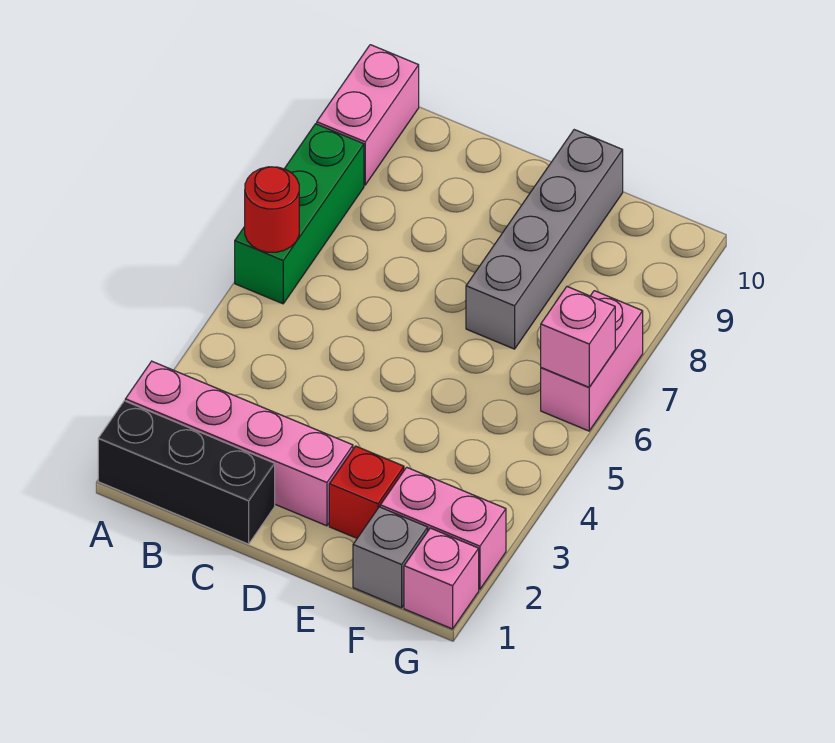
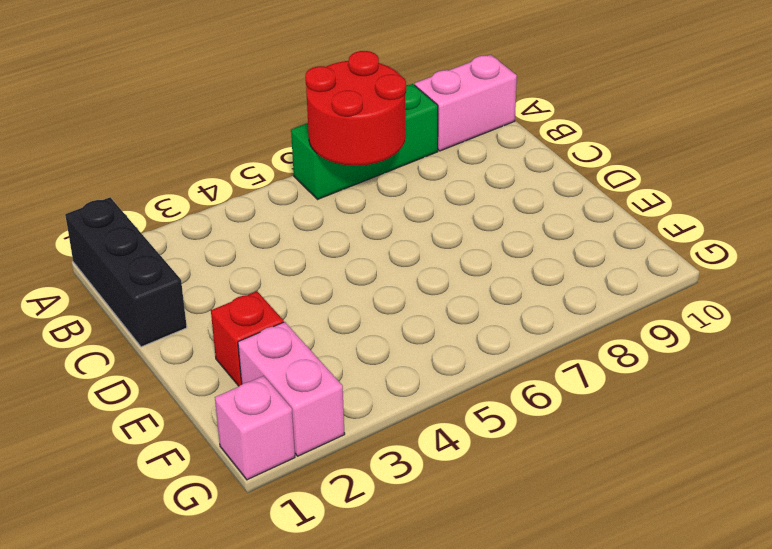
red 2x2 round brick [305,51,406,166] -> red 1x1 round brick [245,167,299,252]
none -> pink 1x4 brick [125,361,353,526]
none -> grey 1x4 brick [466,130,623,349]
none -> grey 1x1 brick [353,507,428,608]

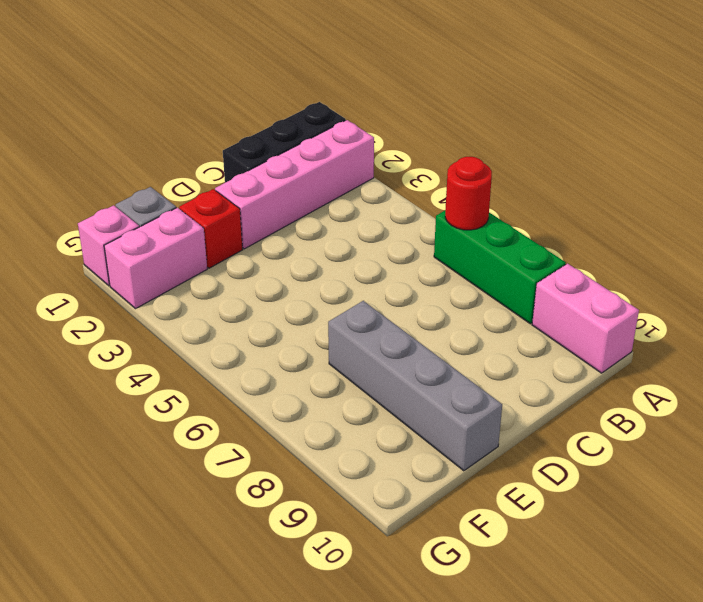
none -> pink 1x2 brick [541,291,643,431]
none -> pink 1x1 brick [541,287,615,387]

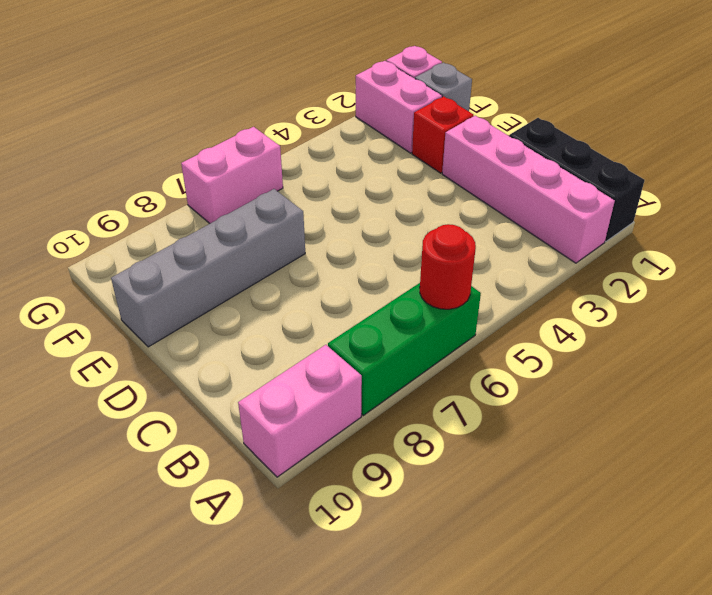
none -> pink 1x1 brick [541,287,615,387]

